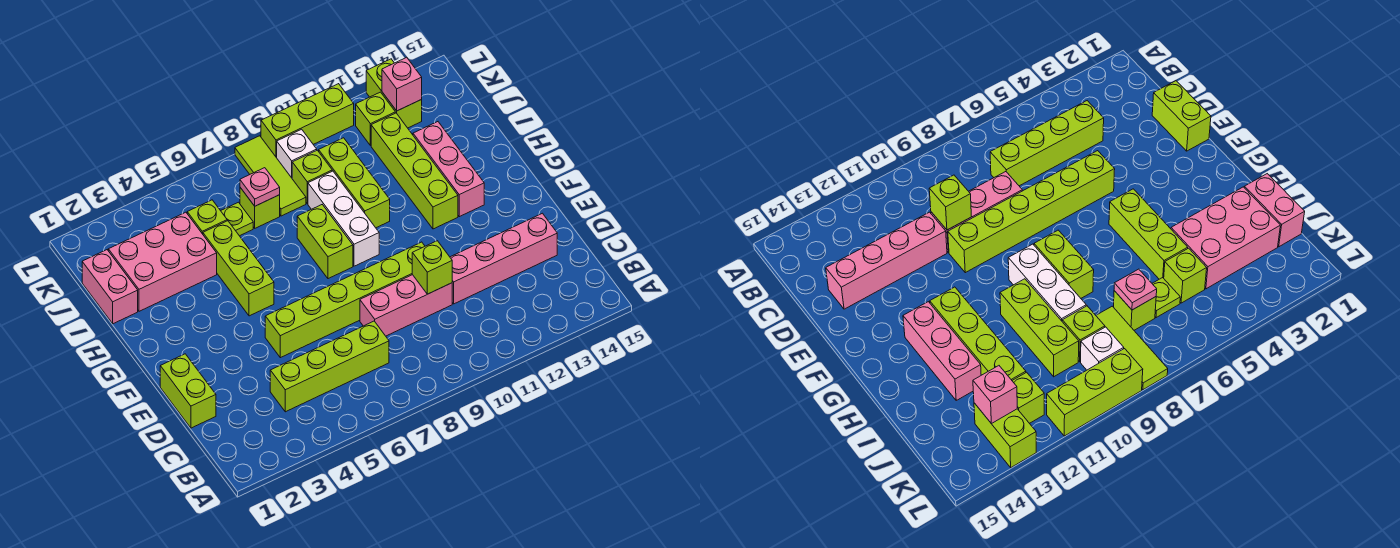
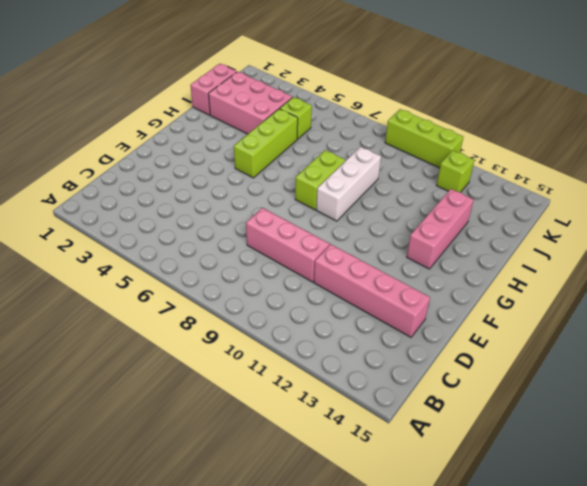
none -> lime 1x4 brick [270,321,389,412]
none -> lime 1x2 brick [160,354,216,428]
none -> lime 1x6 brick [265,242,425,358]

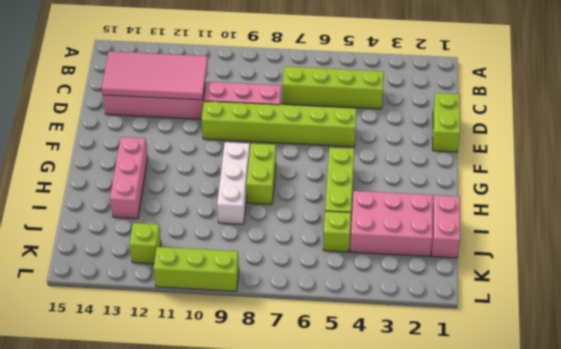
pink 2x4 tile [102,51,208,100] -> none
none -> lime 1x4 brick [371,113,458,229]
none -> lime 1x3 brick [319,138,390,228]
none -> lime 1x1 plate [221,202,253,236]

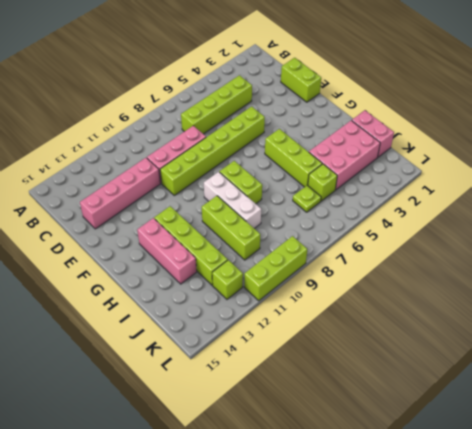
none -> lime 1x1 brick [240,188,280,228]
none -> lime 1x3 tile [235,136,306,216]
none -> lime 1x1 brick [292,150,332,204]

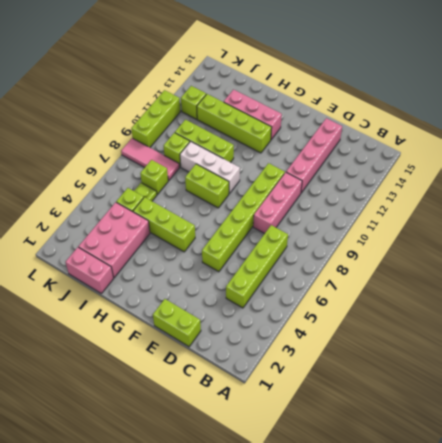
pink 1x3 tile [121,138,179,181] -> lime 1x3 tile [235,136,306,216]
none -> white 1x1 brick [277,129,317,178]
none -> lime 1x2 brick [366,59,422,128]
none -> lime 1x1 brick [412,241,452,294]

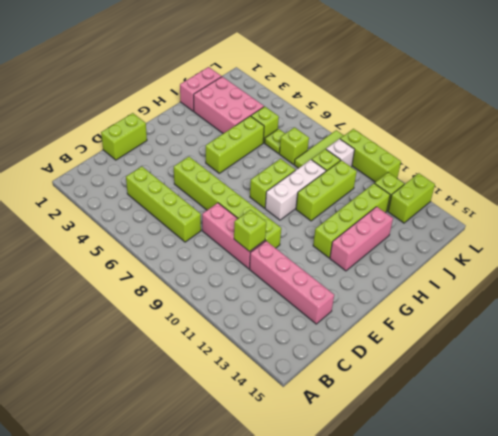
none -> pink 1x1 plate [240,168,280,206]
none -> pink 1x1 brick [382,57,422,111]

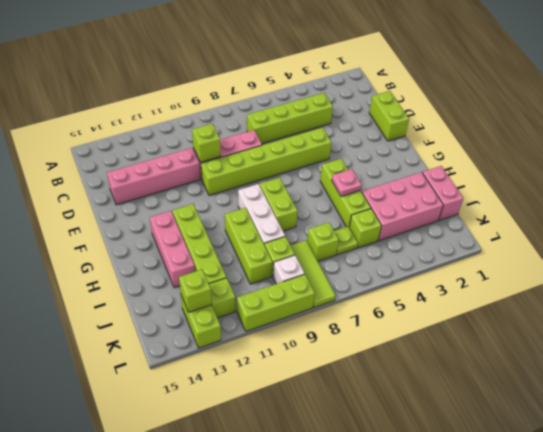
pink 1x1 plate [332,169,362,196] -> pink 1x1 plate moved to [240,168,280,206]
lime 1x1 brick [179,270,212,312] -> pink 1x1 brick [382,57,422,111]

